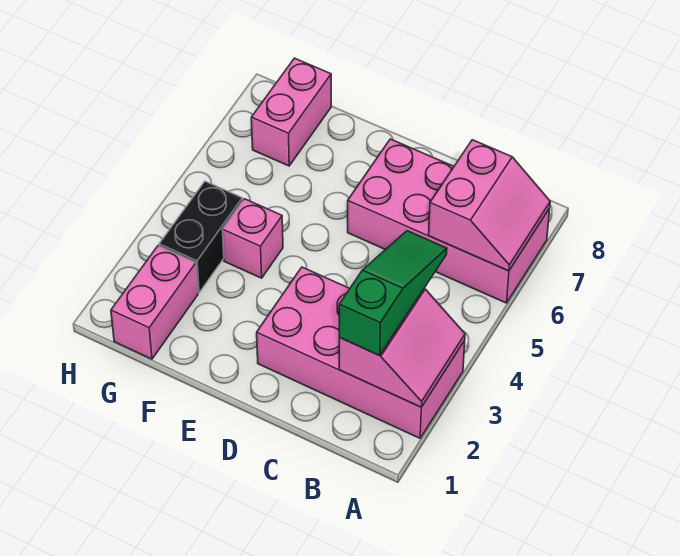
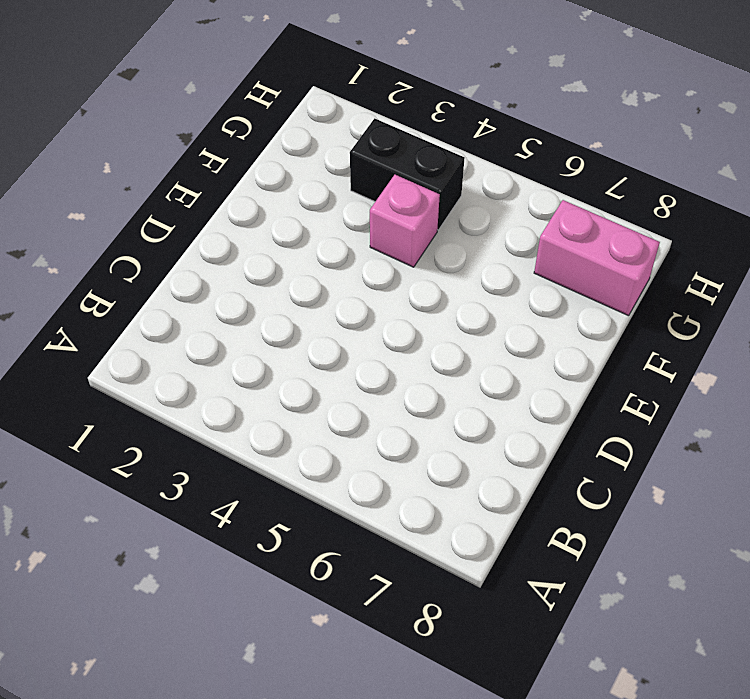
none -> pink 2x4 brick [257,267,465,438]
none -> pink 2x4 brick [348,139,550,303]

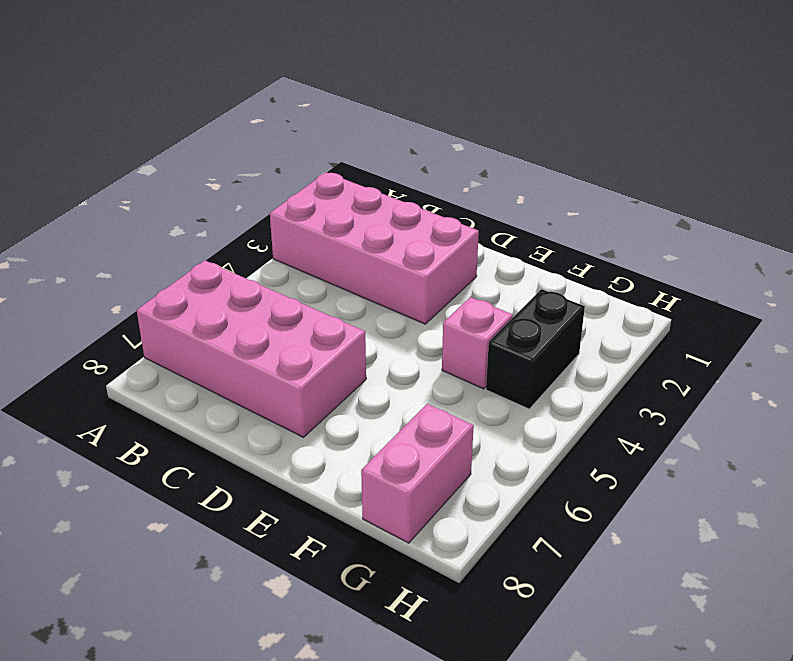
none -> pink 1x2 brick [111,246,198,359]
none -> pink 2x2 slope [339,289,465,407]

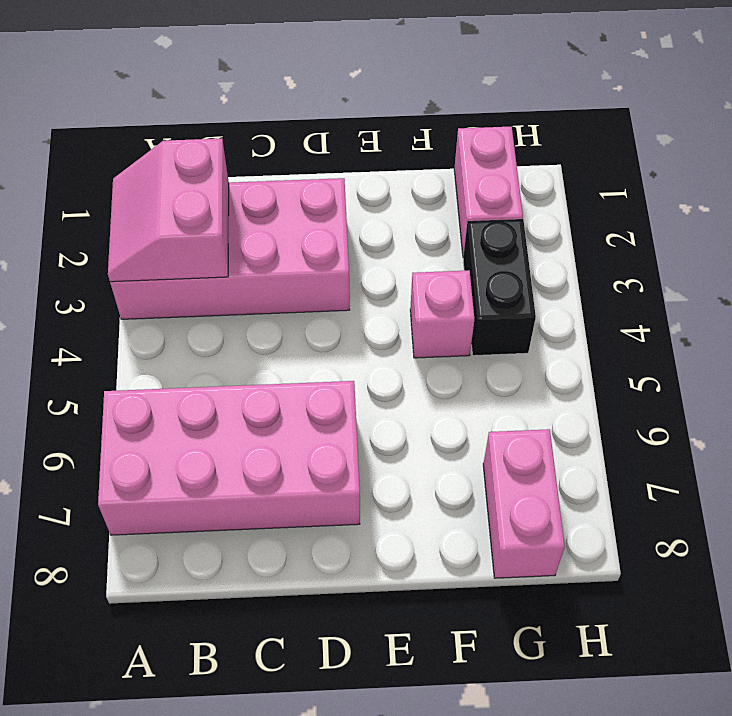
none -> pink 2x2 slope [429,140,550,271]
none -> green 1x3 slope [339,231,447,356]

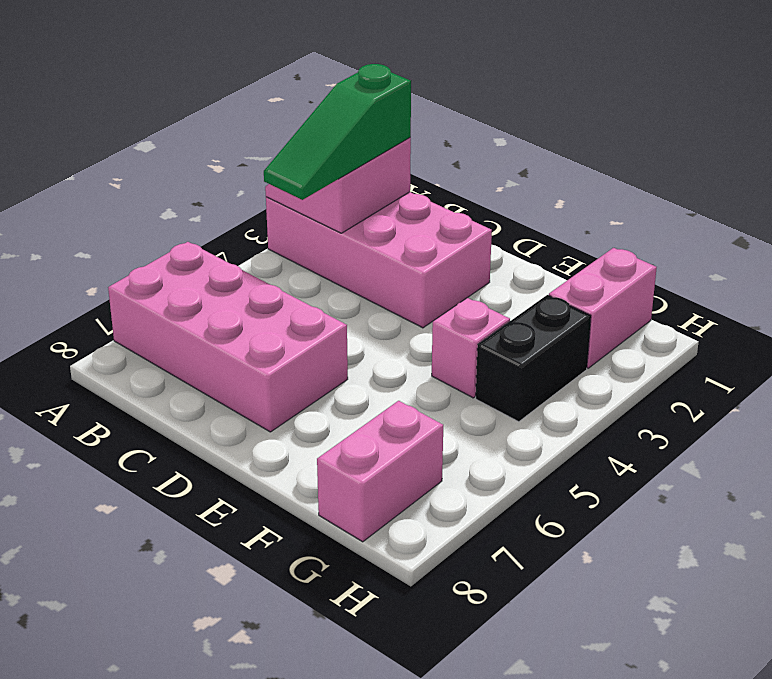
none -> pink 2x2 slope [429,140,550,271]

